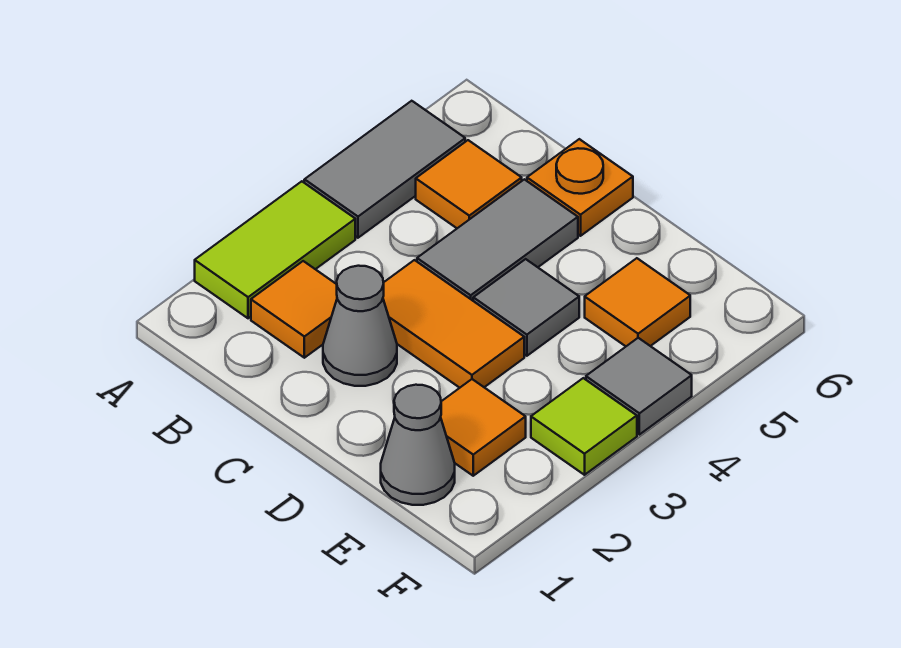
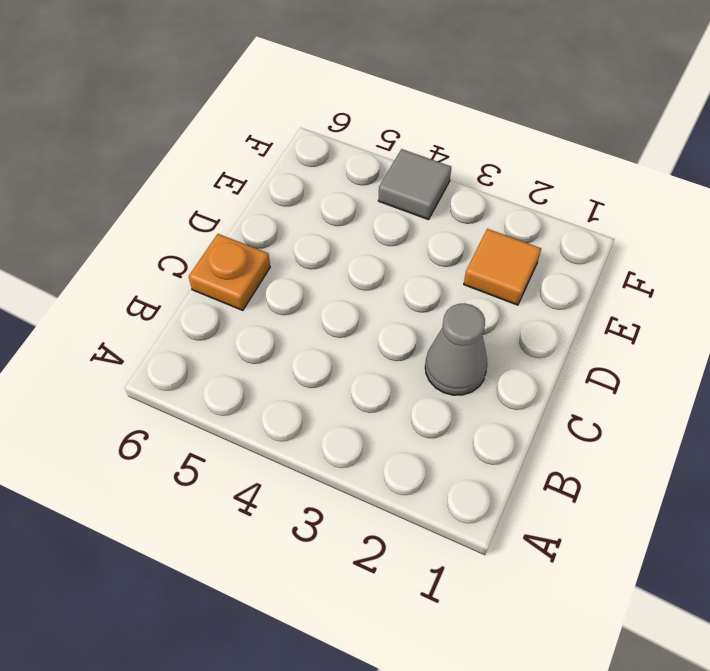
none -> lime 1x2 tile [195,181,355,318]
none -> grey 1x2 tile [304,101,465,238]
none -> orange 1x1 tile [251,261,337,358]

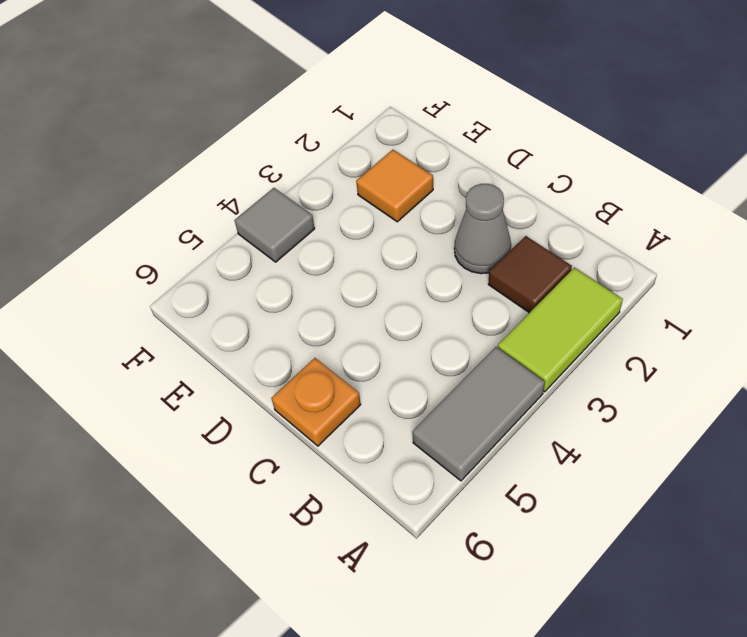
brown 1x1 tile [488,236,572,313] -> orange 1x1 tile [251,261,337,358]
none -> orange 1x1 tile [416,140,522,228]
none -> orange 1x2 tile [383,260,524,388]
none -> grey 1x2 tile [417,179,578,301]

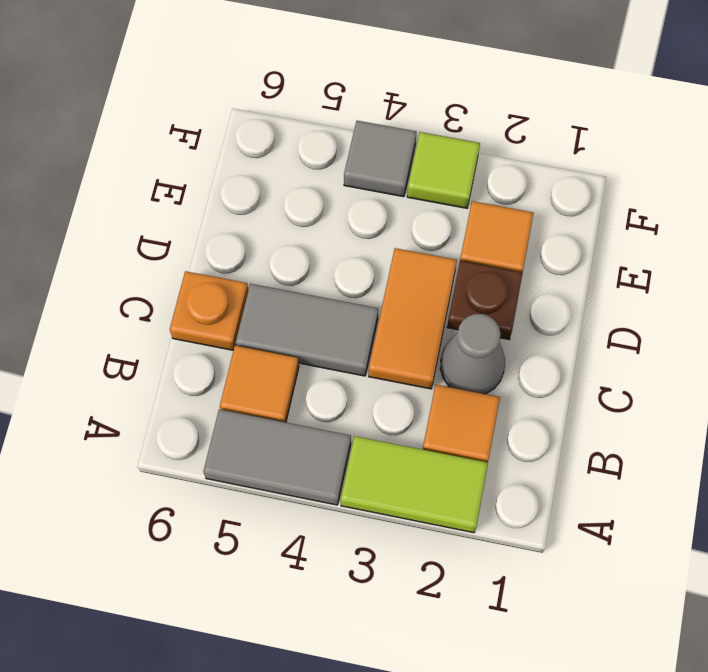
brown 1x1 plate [447,260,523,339] -> none
none -> grey 1x1 tile [473,259,579,356]
none -> grey 1x1 cone [381,385,455,505]
none -> orange 1x1 tile [585,258,690,346]

